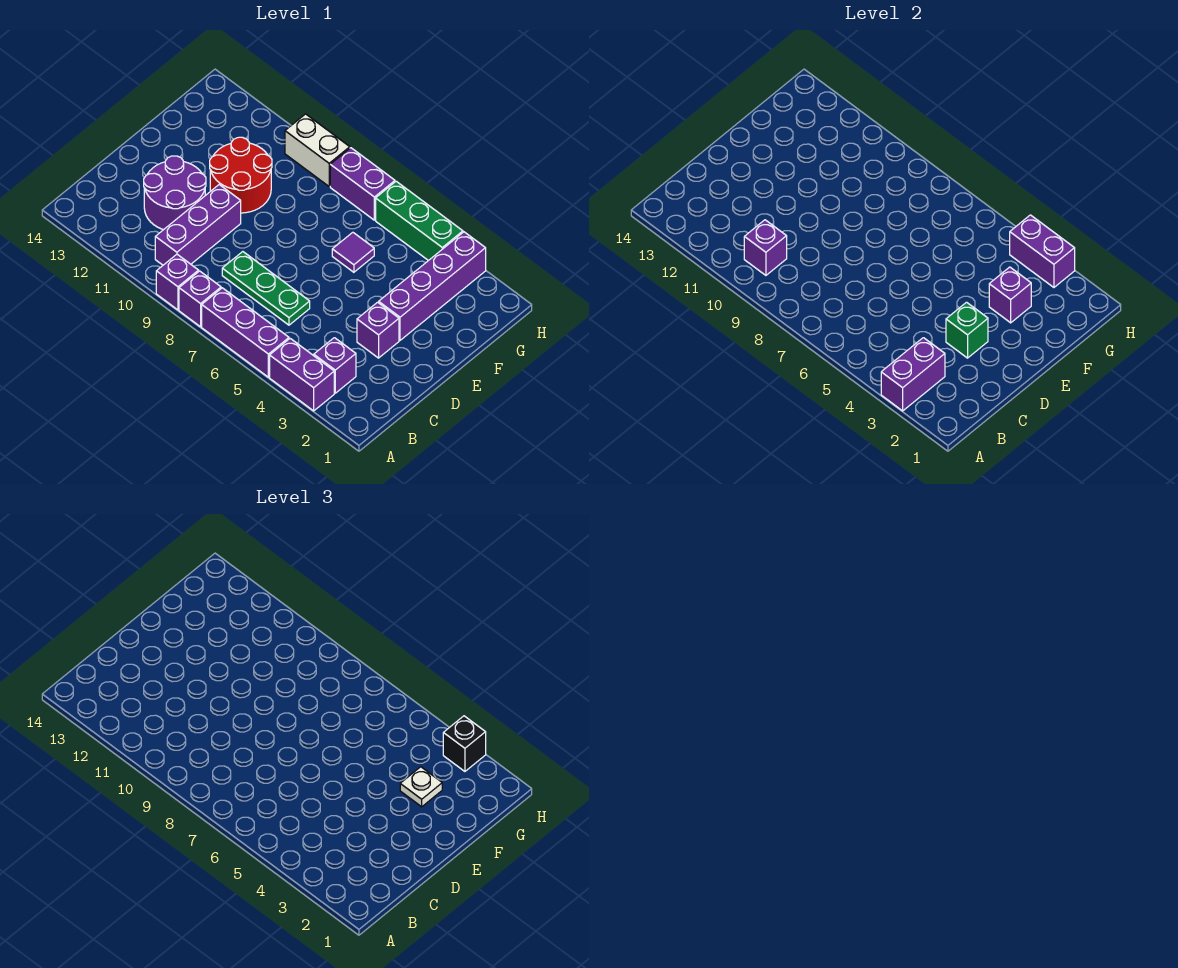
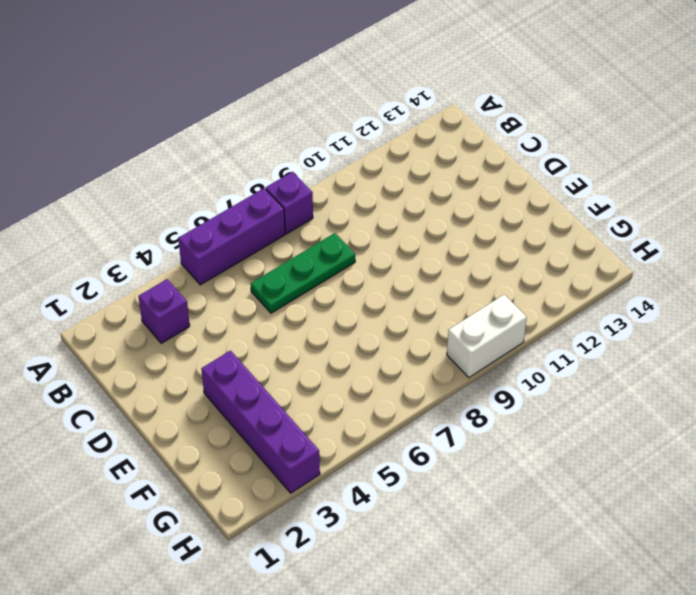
none -> purple 1x2 brick [270,339,334,411]
none -> purple 1x1 brick [156,254,199,310]
none -> purple 1x3 brick [155,185,241,265]

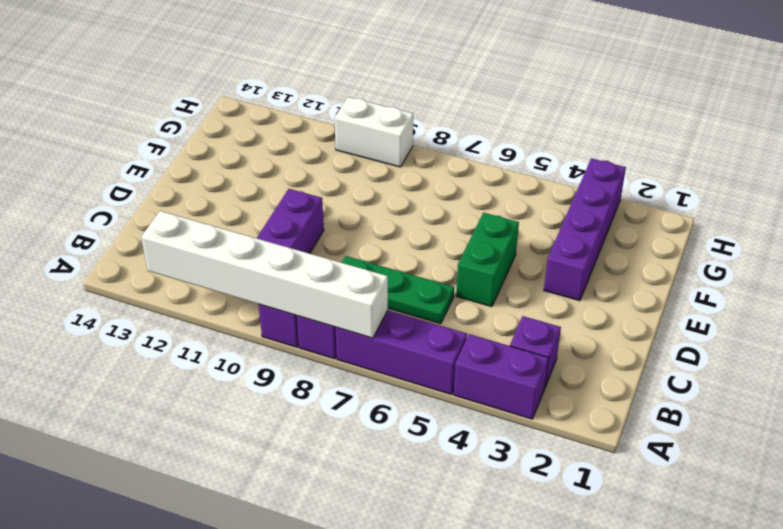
white 1x6 brick [141,211,388,338] -> none
green 1x2 brick [456,213,519,307] -> none
none -> purple 2x2 round brick [144,156,206,230]
none -> purple 1x1 brick [357,302,399,358]
none -> red 2x2 round brick [210,137,272,213]

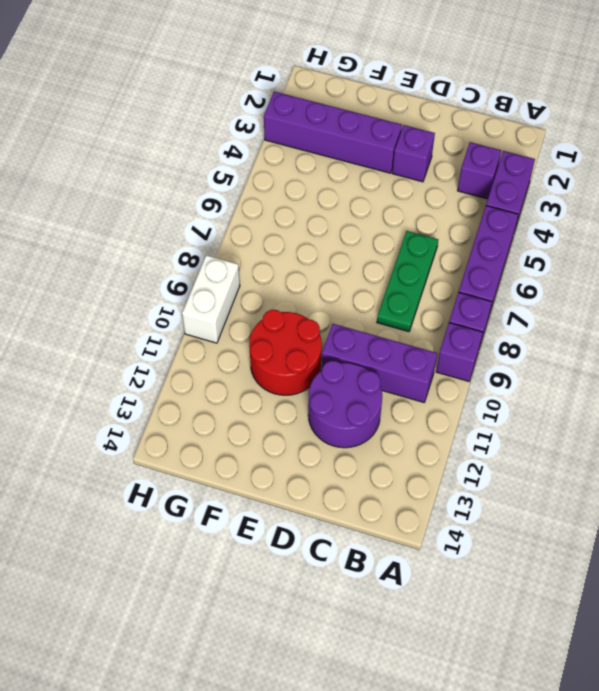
none -> purple 1x1 tile [332,232,374,272]
none -> green 1x3 brick [376,181,463,261]
none -> purple 1x2 brick [330,148,395,220]

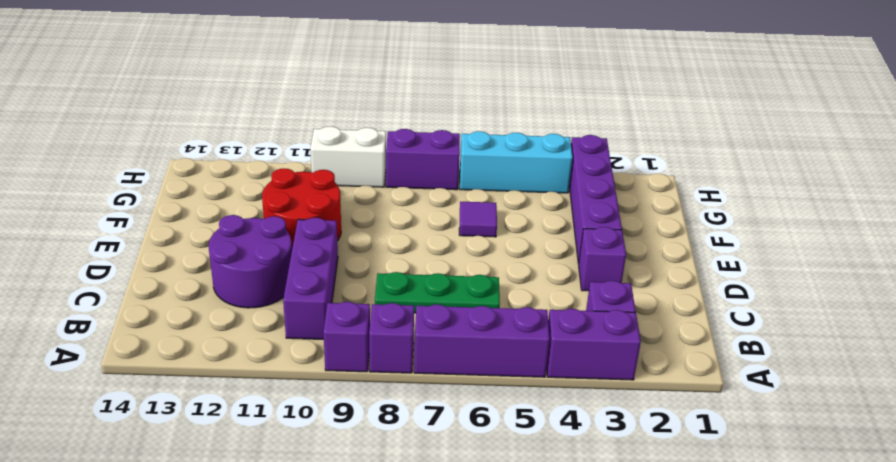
cyan 1x3 brick [460,131,572,193] -> green 1x3 brick [376,181,463,261]
none -> purple 1x2 brick [881,338,945,411]
none -> purple 1x1 brick [744,220,787,275]
none -> green 1x1 brick [946,302,988,358]

